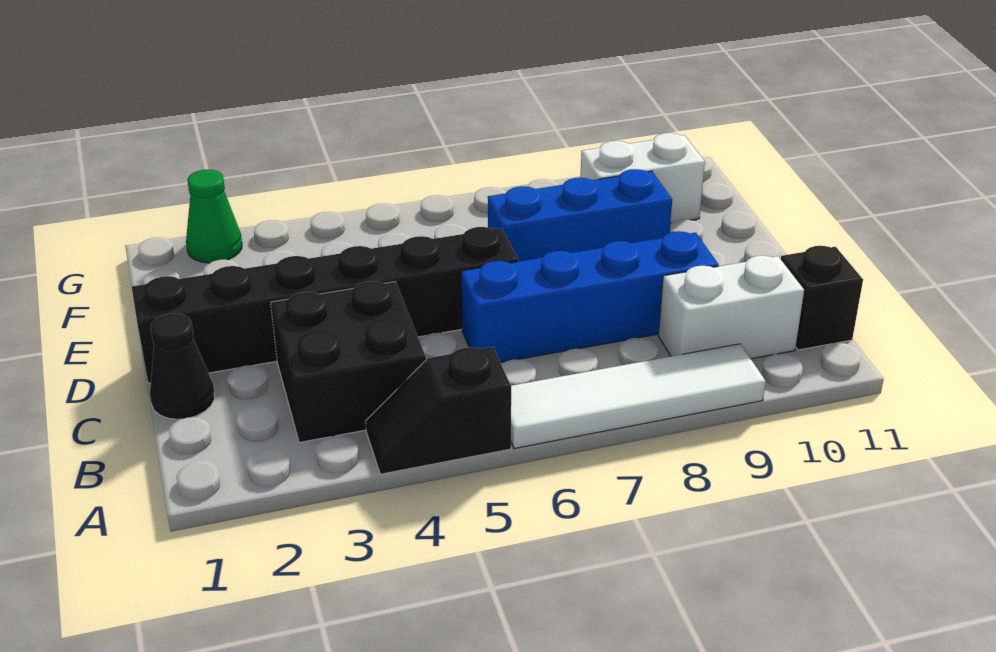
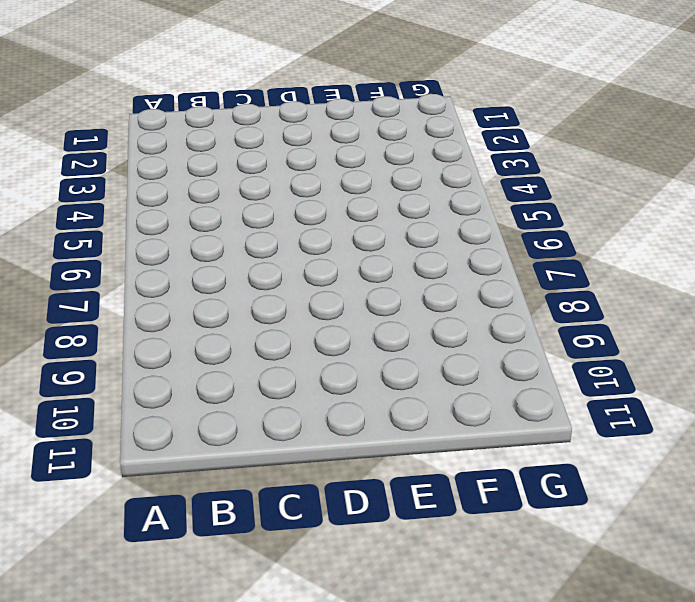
none -> black 1x2 slope [366,347,511,474]
none -> white 1x4 tile [511,344,766,449]

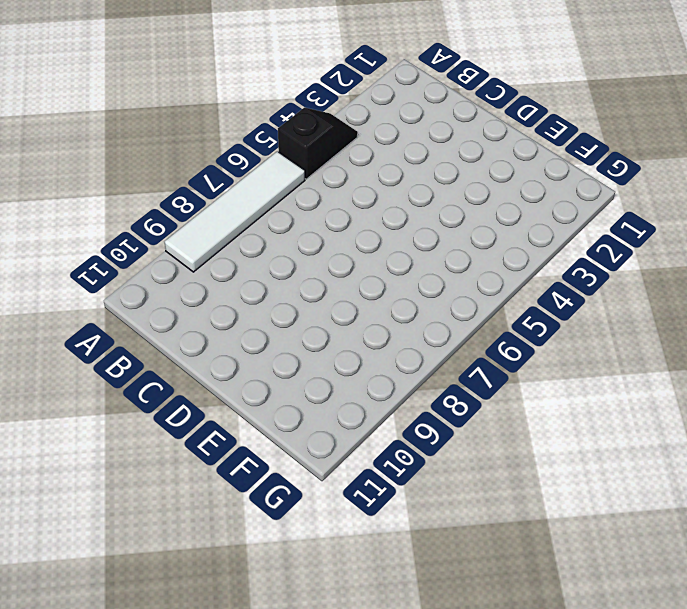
none -> black 2x2 brick [271,281,426,442]
none -> white 1x2 brick [658,256,804,359]

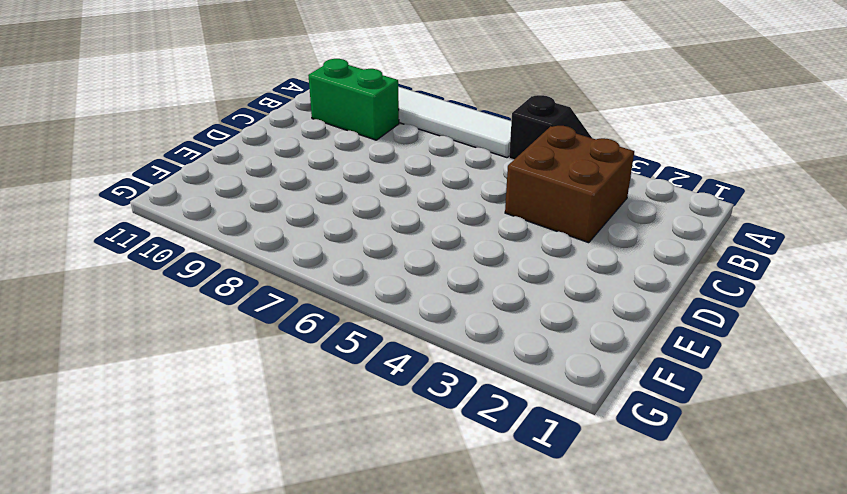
brown 2x2 brick [505,126,634,243] -> black 2x2 brick [271,281,426,442]
green 1x2 brick [308,59,399,140] -> white 1x2 brick [658,256,804,359]
none -> black 1x1 brick [781,246,863,350]
none -> black 1x1 cone [150,314,215,419]

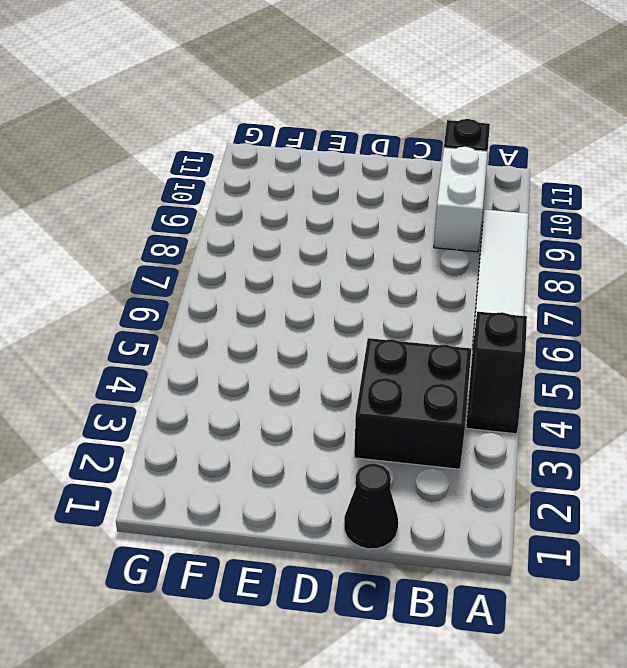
none -> blue 1x4 brick [461,231,719,363]
none -> black 1x6 brick [132,227,518,383]

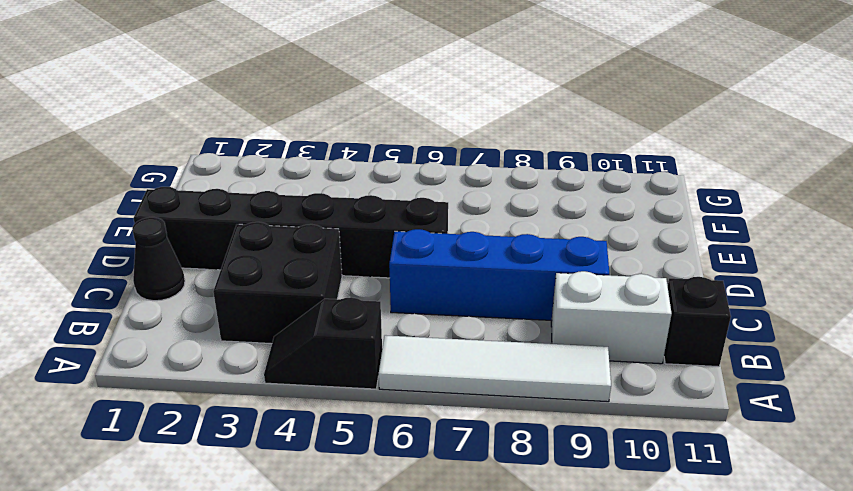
none -> blue 1x3 brick [488,169,672,261]
none -> white 1x2 brick [580,133,705,223]

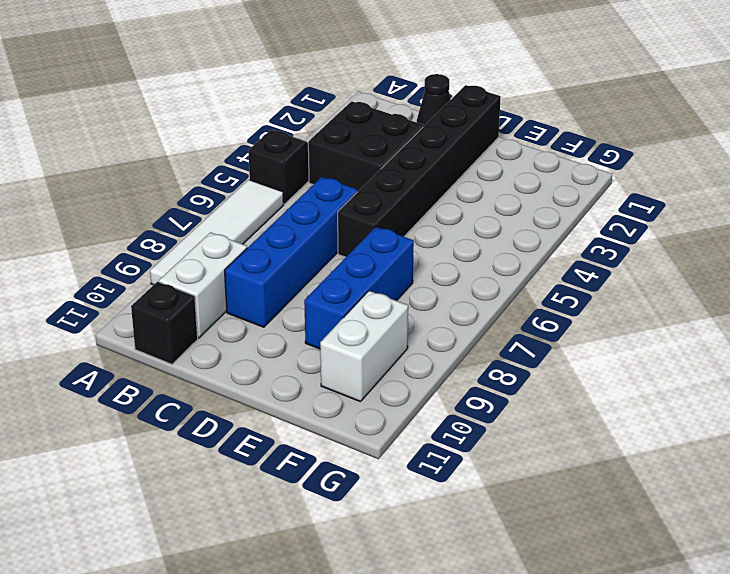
none -> green 1x1 cone [186,169,242,263]

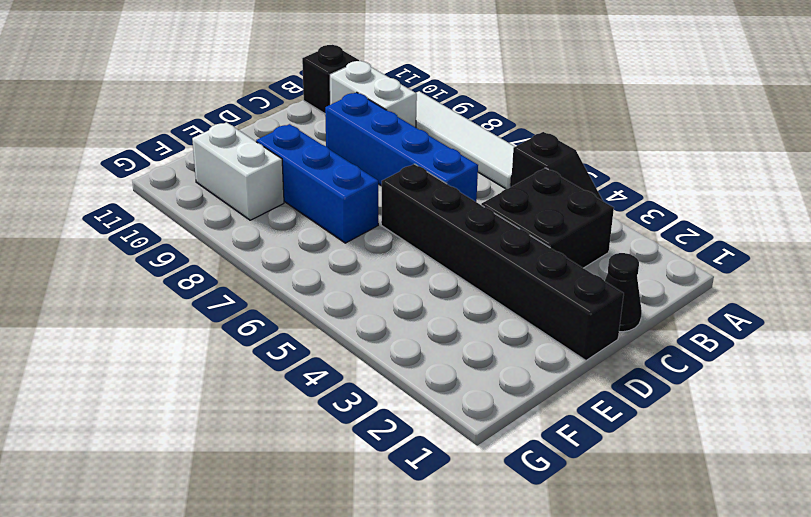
none -> green 1x1 cone [186,169,242,263]

